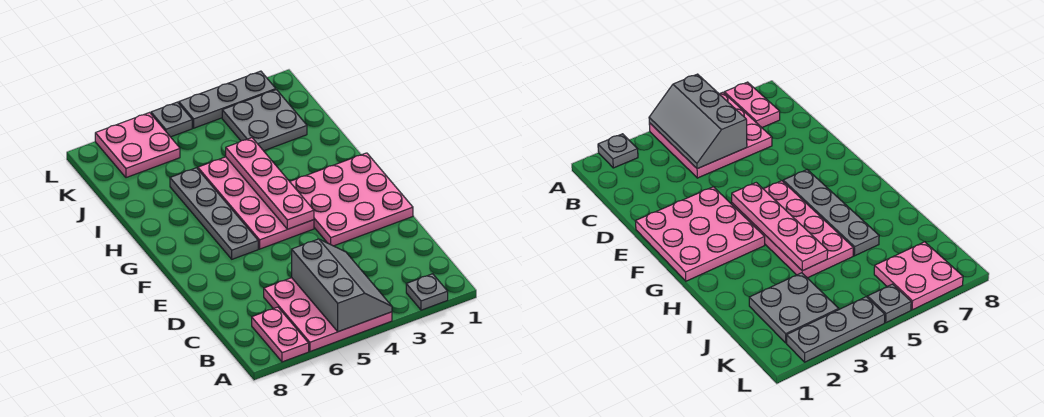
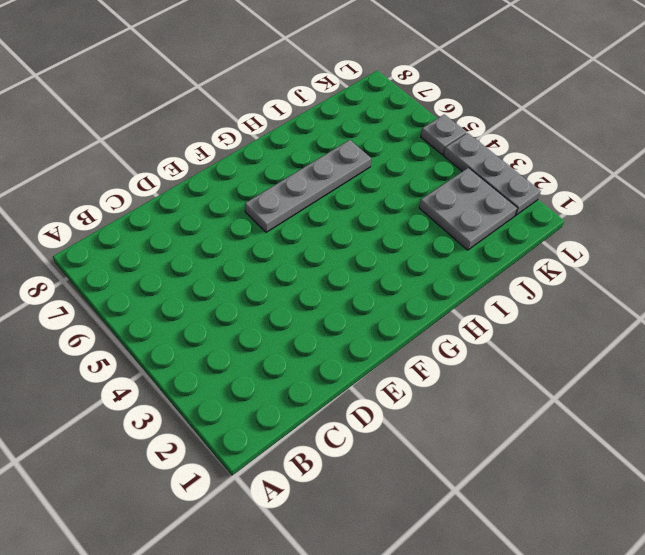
none -> grey 1x1 plate [406,274,448,310]
none -> pink 3x3 plate [264,278,392,351]
none -> pink 1x2 plate [252,307,309,362]

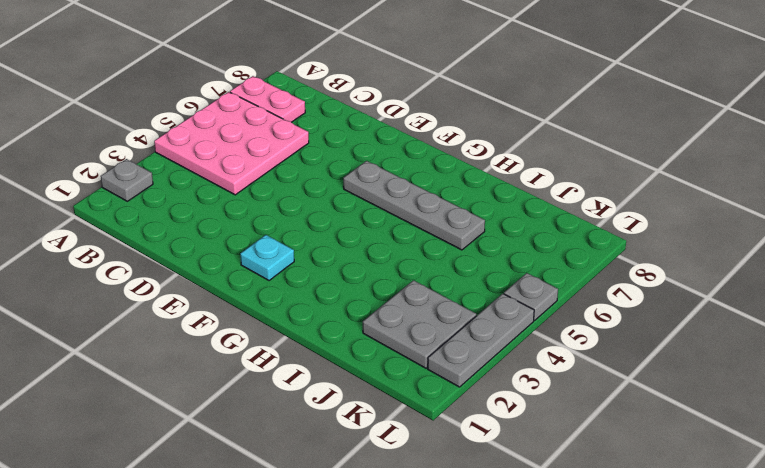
cyan 1x1 plate [240,235,294,281] -> pink 3x3 plate [290,153,413,246]
none -> pink 2x4 plate [198,157,314,249]
none -> pink 2x2 plate [95,113,180,178]
none -> grey 2x3 slope [292,239,392,332]

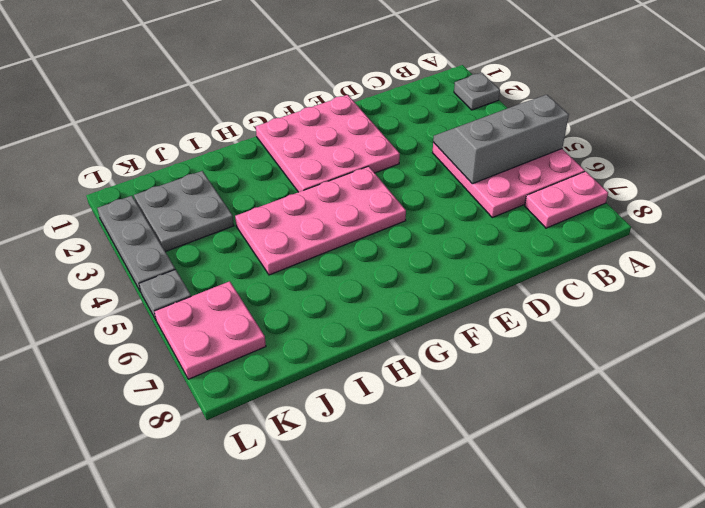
none -> grey 1x4 plate [170,168,258,259]
none -> pink 1x4 plate [226,138,314,229]

